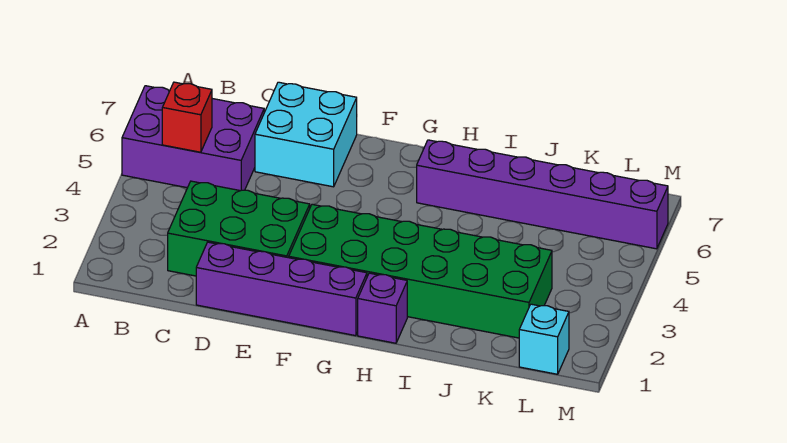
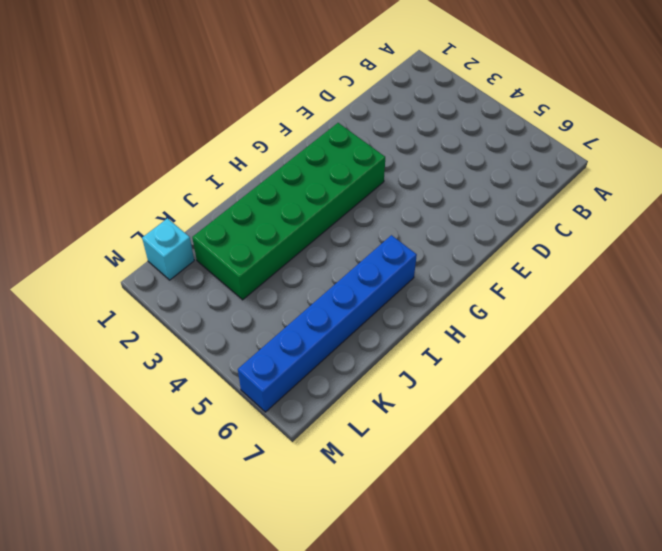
blue 1x6 brick [238,235,417,412] -> purple 1x6 brick [417,140,668,249]
none -> purple 2x3 brick [122,86,264,191]
none -> green 2x3 brick [168,181,310,276]

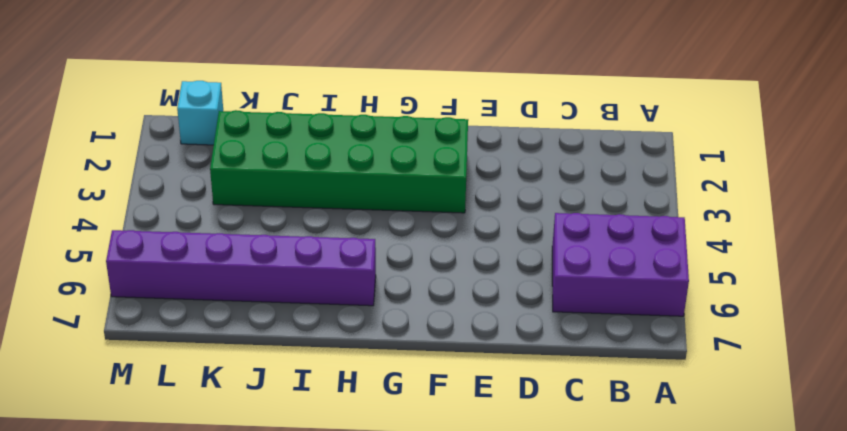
none -> green 2x3 brick [168,181,310,276]
none -> purple 1x4 brick [196,242,367,336]

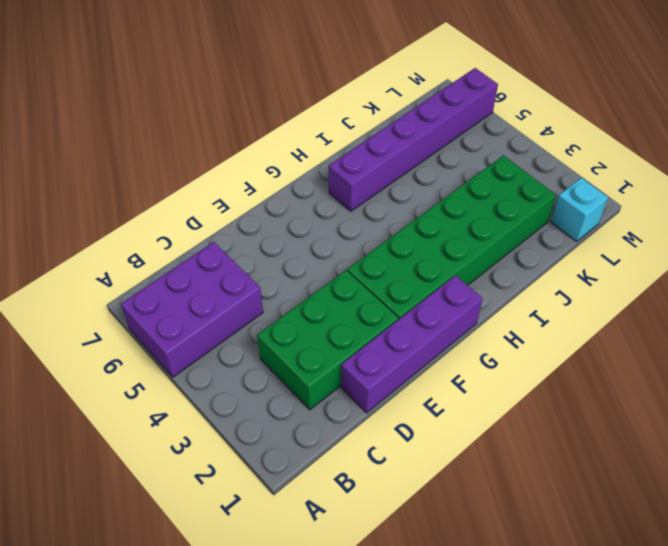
none -> cyan 2x2 brick [255,82,357,187]
none -> purple 1x1 brick [358,273,407,343]

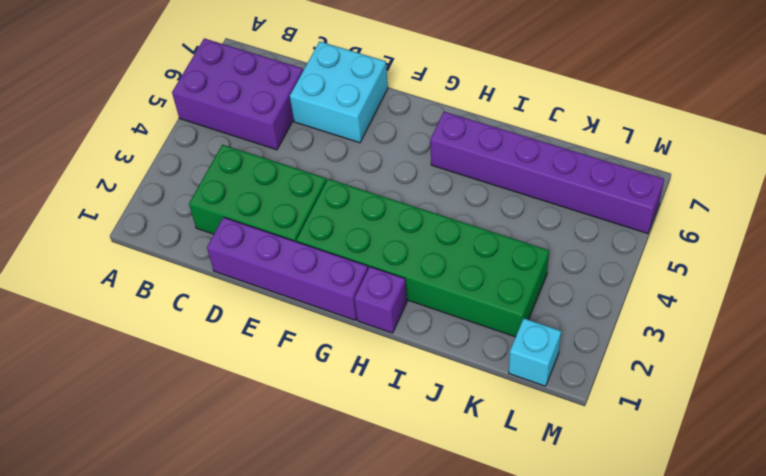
none -> red 1x1 brick [162,82,212,152]

